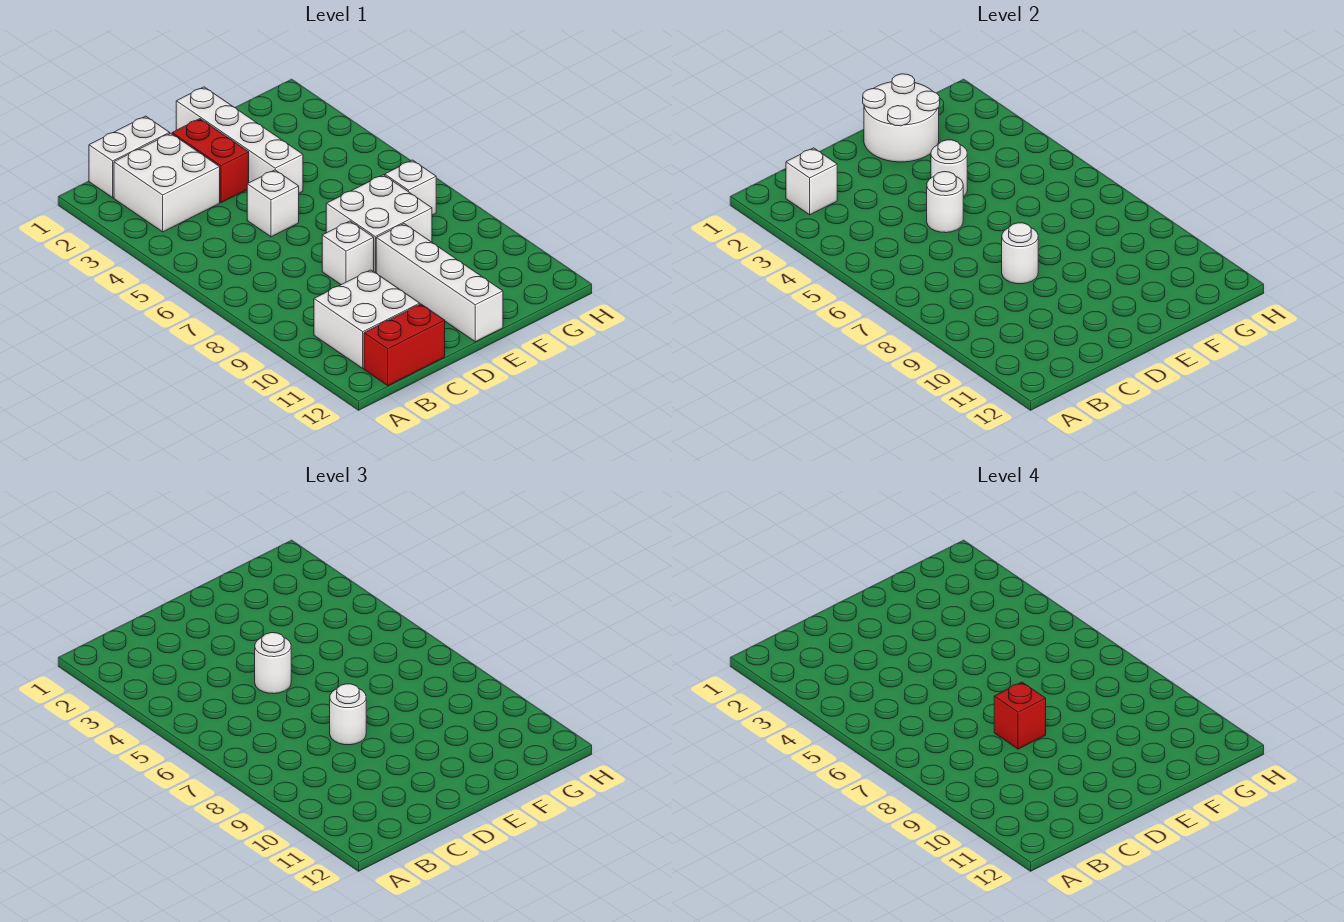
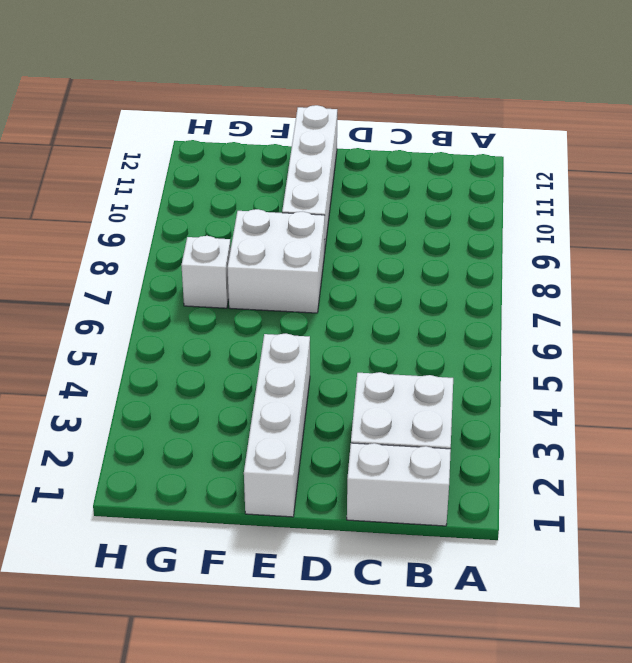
none -> white 2x2 brick [314,270,420,368]
none -> red 1x2 brick [364,304,445,386]
none -> red 1x2 brick [172,119,249,203]

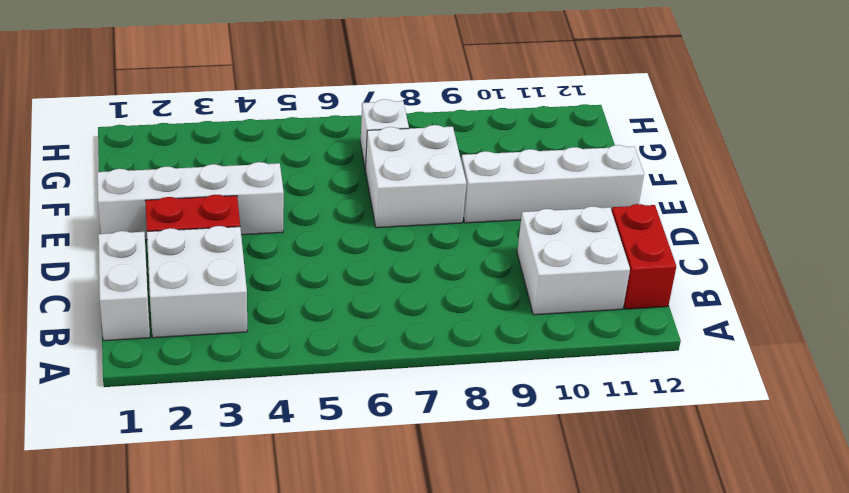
none -> white 1x1 brick [247,170,299,237]
none -> white 1x1 brick [322,221,374,285]
none -> white 1x1 brick [786,148,837,215]

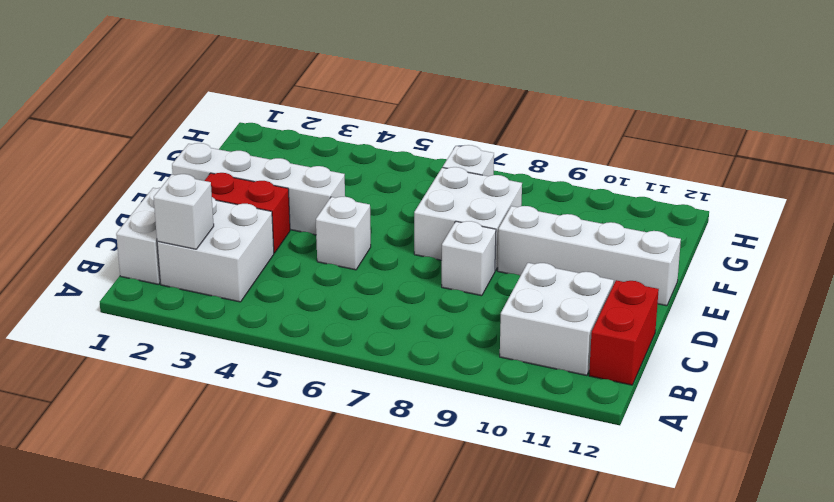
none -> white 1x1 round brick [927,172,963,233]
none -> white 1x1 round brick [1002,223,1038,284]
none -> white 2x2 round brick [863,74,940,162]

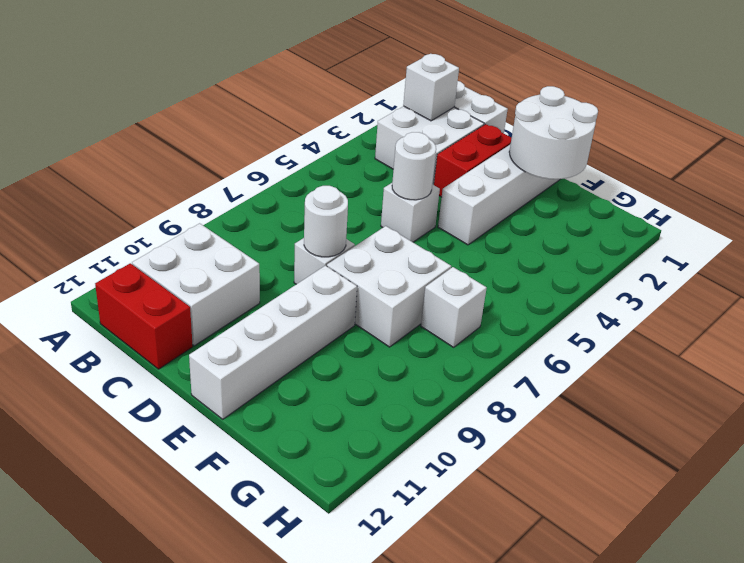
none -> white 1x1 round brick [931,140,967,197]
none -> white 1x1 round brick [255,633,291,694]
none -> white 1x1 round brick [330,684,366,745]

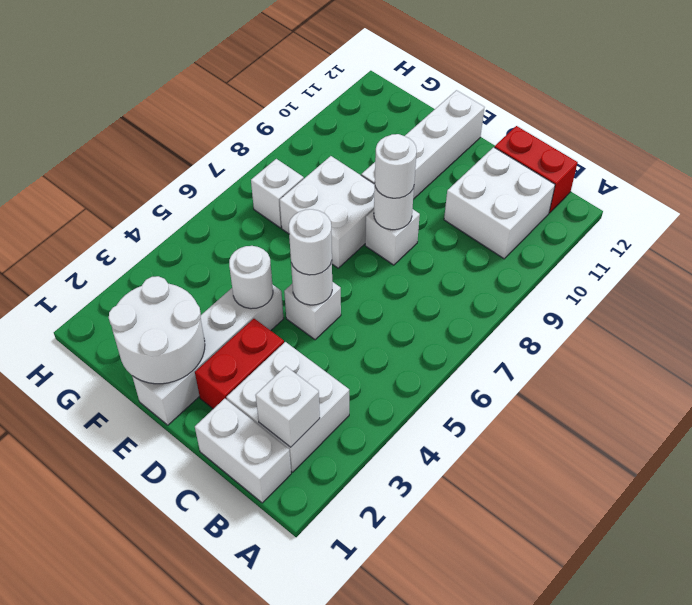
none -> red 1x1 brick [994,682,1046,749]

